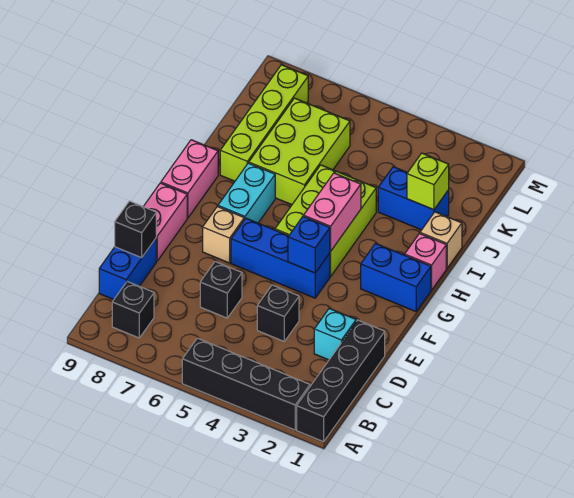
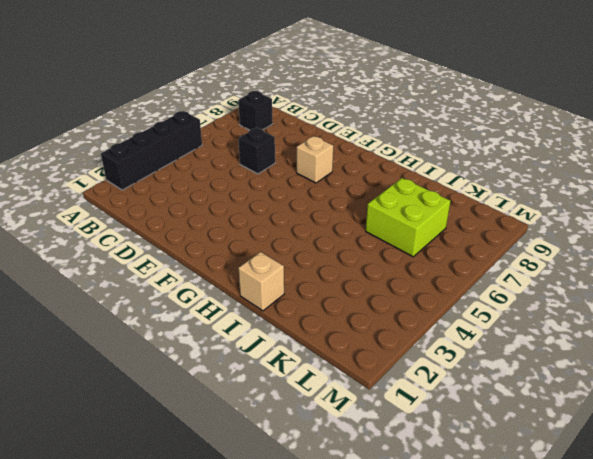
lime 2x2 brick [366,178,451,257] -> lime 2x3 brick [249,98,350,205]
none -> black 1x4 brick [297,320,385,442]
none -> blue 1x2 brick [99,239,156,300]
none -> cyan 1x1 brick [314,308,356,360]

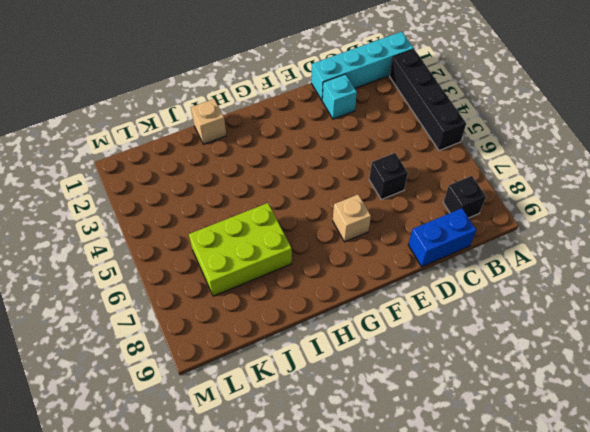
cyan 1x4 brick [311,32,414,100] -> black 1x4 brick [297,320,385,442]
none -> black 1x1 brick [257,285,299,341]
none -> pink 1x2 brick [143,183,187,261]
none -> blue 1x3 brick [231,218,330,298]

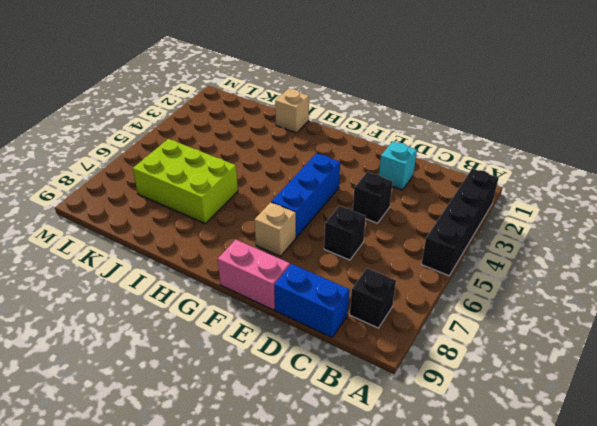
none -> black 1x4 brick [297,320,385,442]
none -> blue 1x2 brick [361,244,431,312]
none -> lime 2x3 brick [275,165,376,276]

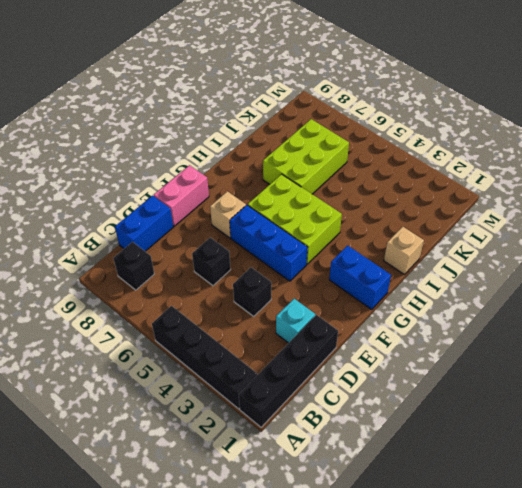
lime 2x3 brick [248,174,342,264] -> lime 2x3 brick turned to [275,165,376,276]
none -> cyan 1x2 brick [218,163,275,223]
none -> pink 1x2 brick [161,140,218,218]
none -> pink 1x1 brick [405,234,446,290]

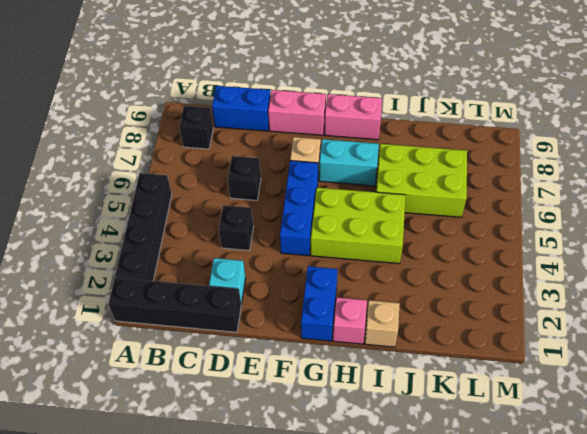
none -> lime 1x4 brick [220,65,308,181]
none -> blue 1x2 brick [378,167,449,230]
none -> black 1x1 brick [115,201,156,258]

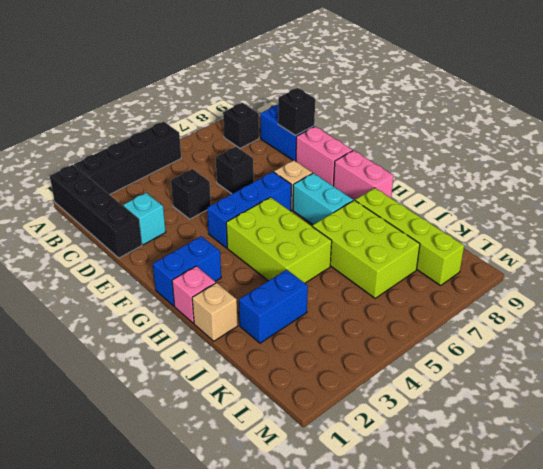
none -> blue 1x1 brick [288,216,330,273]
none -> pink 1x2 brick [304,173,361,251]
none -> lime 1x1 brick [407,153,449,210]

